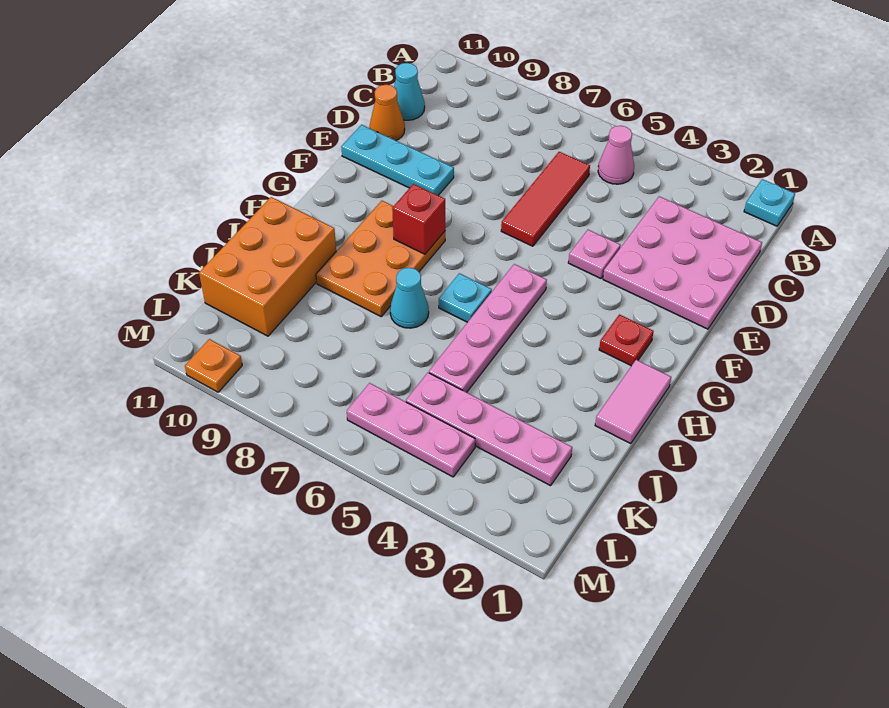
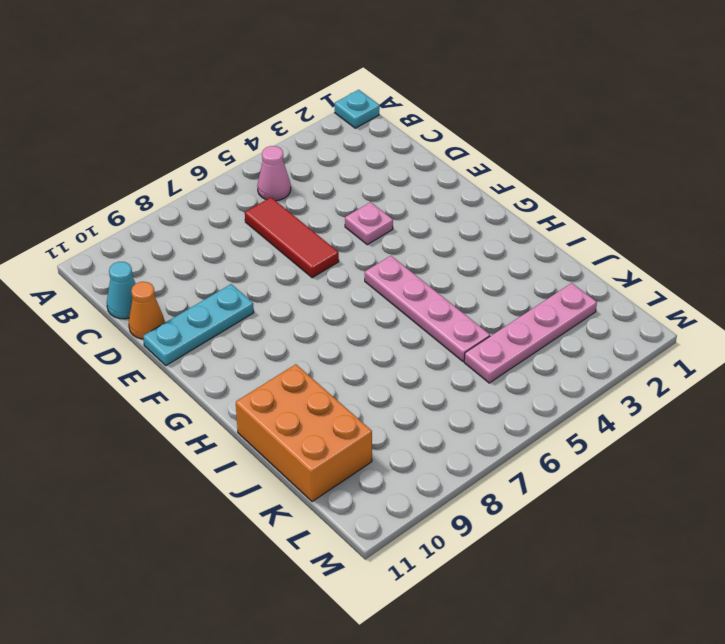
none -> pink 3x3 plate [603,196,762,329]
none -> red 1x1 plate [599,314,654,366]
none -> orange 2x3 plate [316,201,445,316]

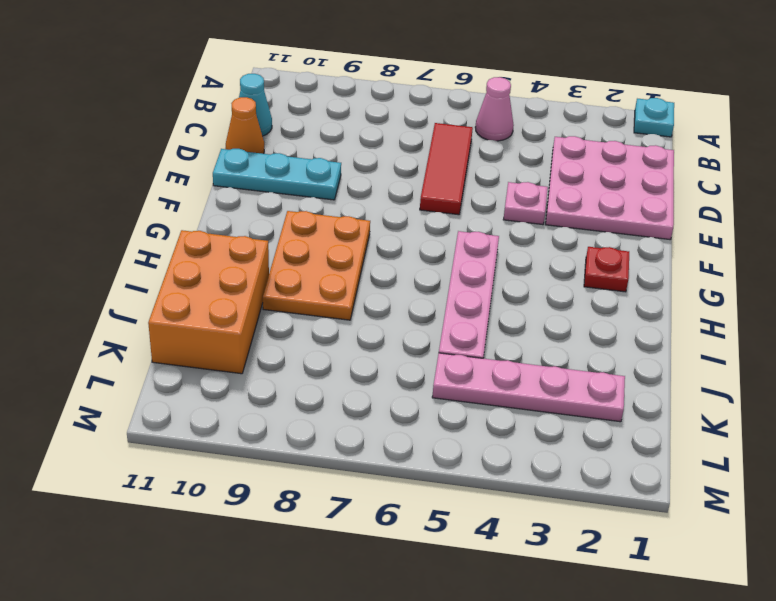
none -> pink 1x2 tile [595,360,671,444]
none -> cyan 1x1 plate [439,273,492,322]
none -> cyan 1x1 cone [390,268,429,328]

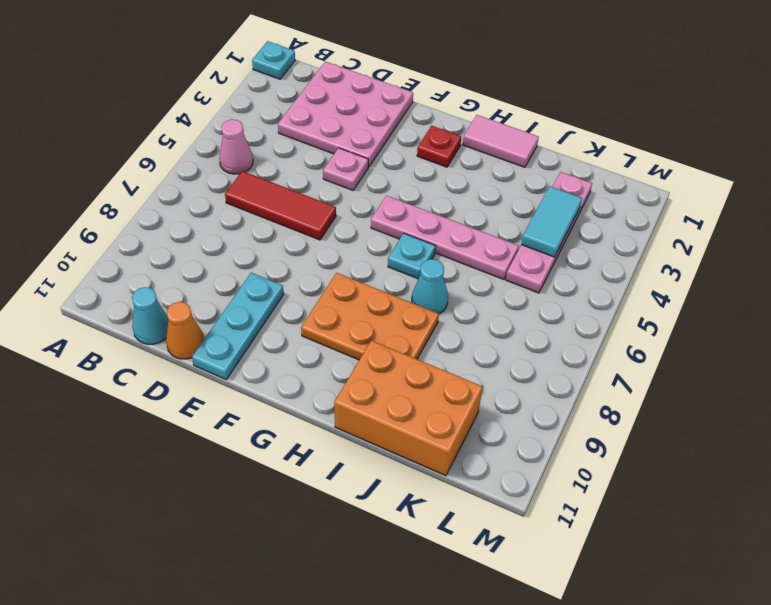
cyan 1x2 tile [521,186,582,257] -> none
none -> pink 1x3 plate [347,383,475,477]
none -> orange 1x1 plate [185,339,242,392]
none -> red 1x1 brick [392,184,445,254]

